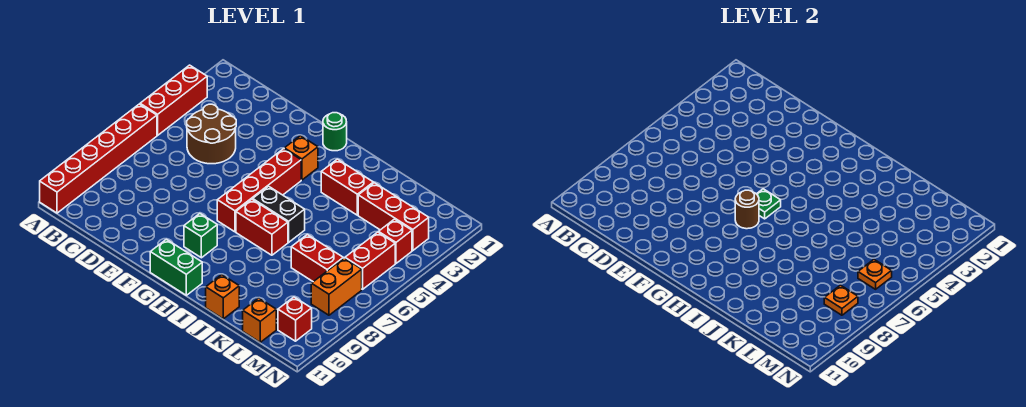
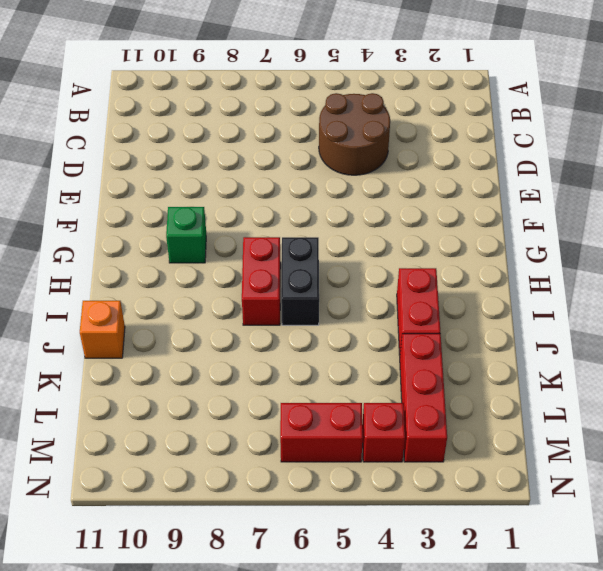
none -> red 1x3 brick [140,65,207,135]
none -> red 1x6 brick [40,104,157,213]
none -> green 1x1 round brick [323,113,347,151]

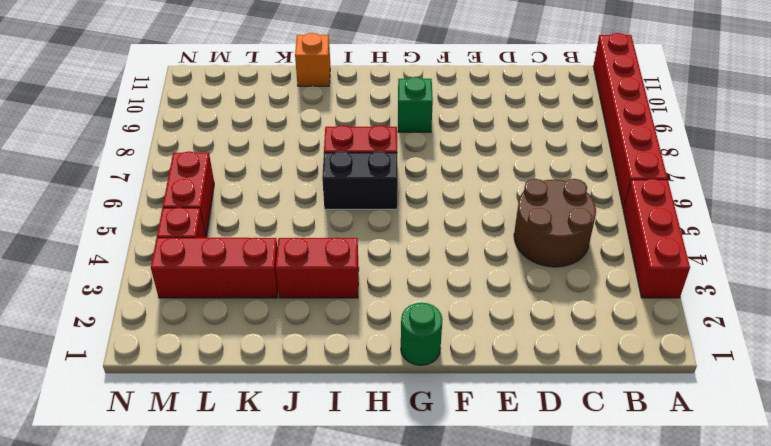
none -> orange 1x1 brick [284,136,318,180]
none -> red 1x4 brick [217,149,301,232]
none -> green 1x2 brick [150,239,202,295]

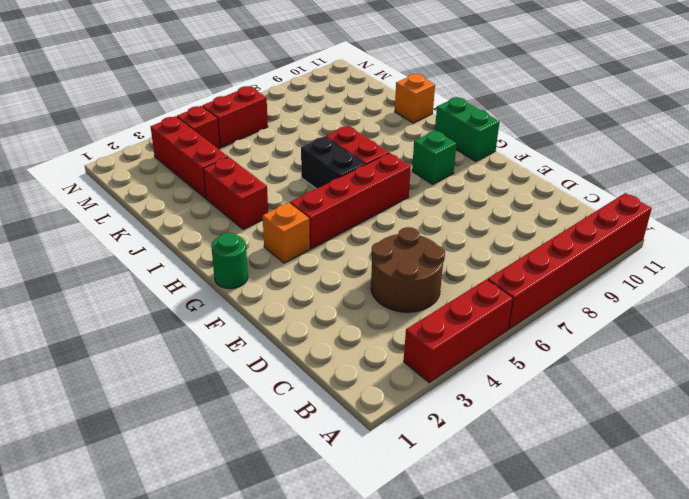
none -> red 1x2 brick [291,235,343,282]
none -> orange 1x1 brick [243,298,276,342]
none -> orange 1x2 brick [311,258,362,315]

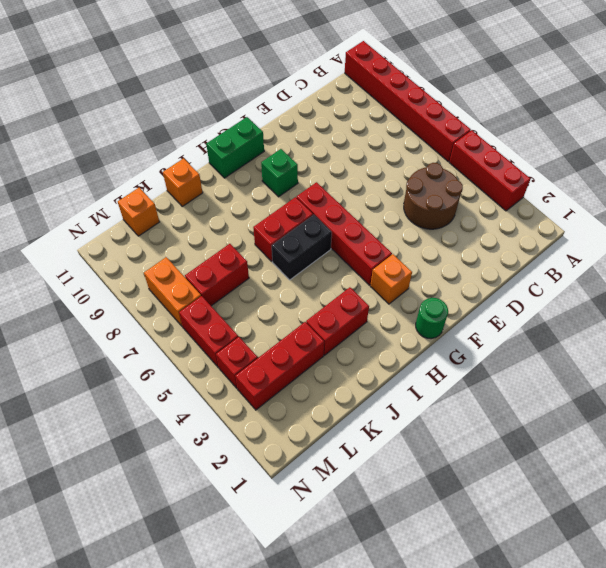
none -> red 1x1 brick [278,297,312,341]
none -> green 1x1 plate [757,189,781,219]
none -> brown 1x1 round brick [735,190,759,229]

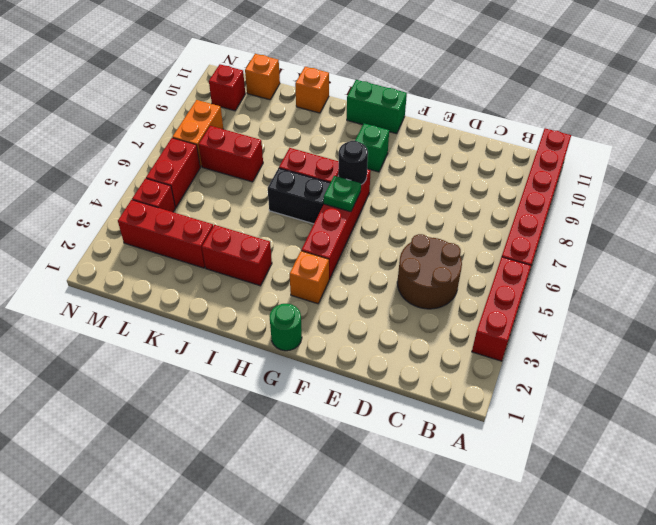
black 1x1 round brick [338,141,368,185] -> brown 1x1 round brick [735,190,759,229]
none -> orange 1x1 plate [858,260,892,289]
none -> orange 1x1 plate [824,285,858,315]

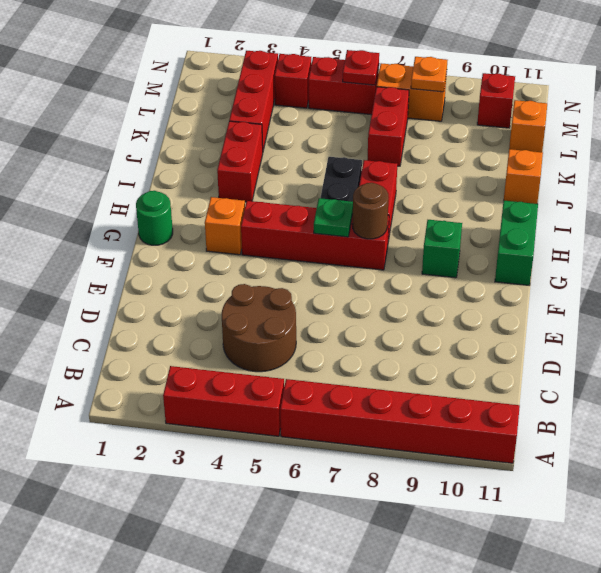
red 1x1 plate [343,50,379,85] -> orange 1x1 plate [858,260,892,289]

